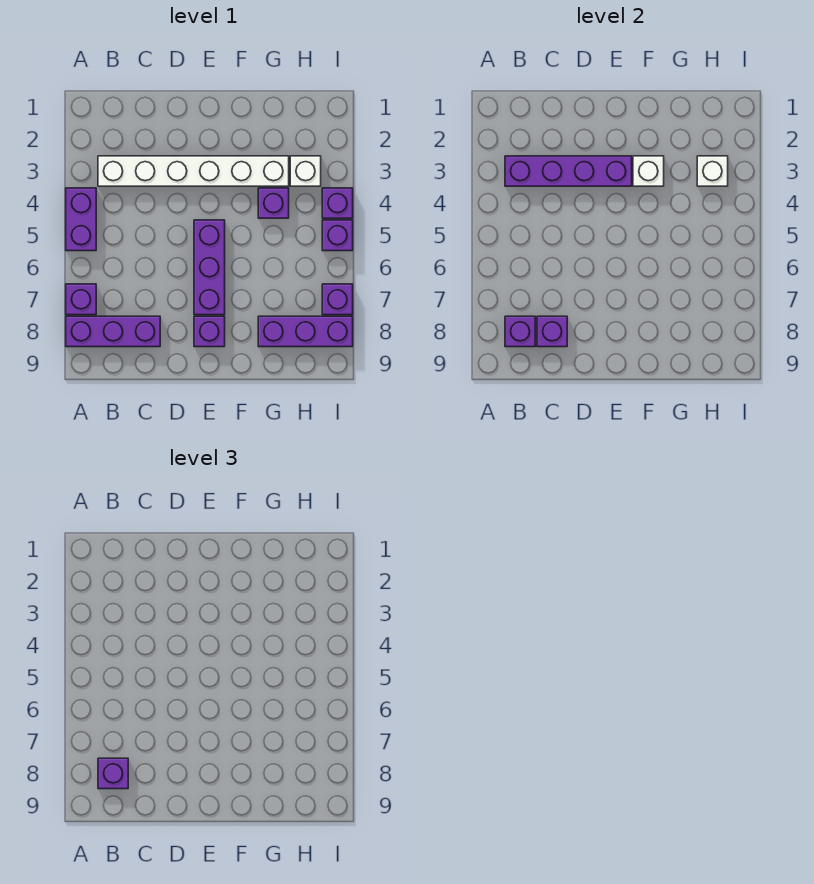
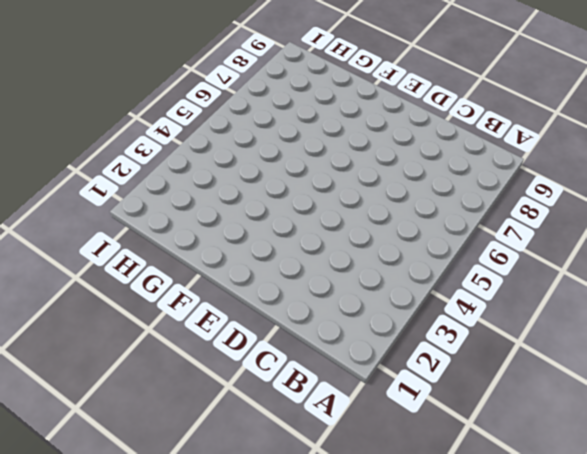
none -> purple 1x2 brick [66,188,96,251]
none -> purple 1x1 brick [66,284,96,315]
none -> purple 1x3 brick [66,316,160,347]

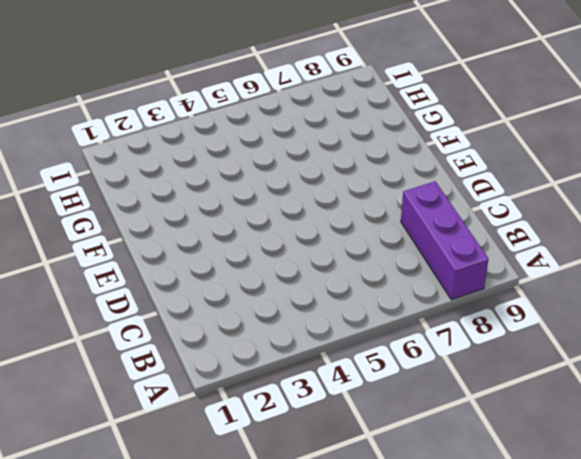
none -> purple 1x2 brick [66,188,96,251]
none -> purple 1x1 brick [66,284,96,315]
none -> white 1x6 brick [98,156,289,186]

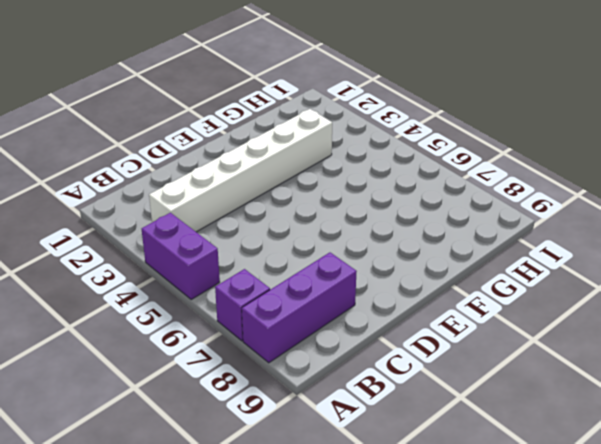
none -> purple 1x3 brick [194,220,225,315]
none -> purple 1x1 brick [194,316,225,347]
none -> purple 1x1 brick [258,188,289,218]

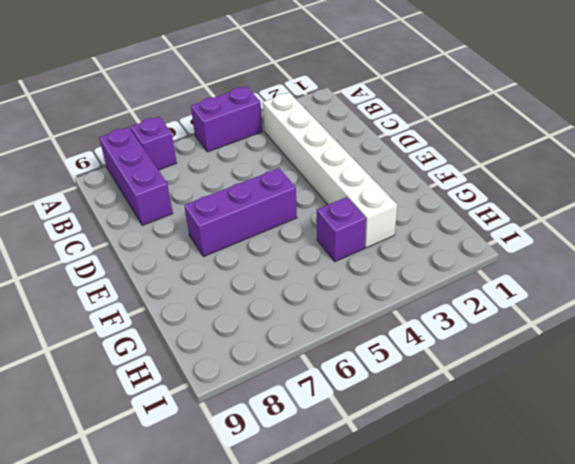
none -> purple 1x1 brick [194,316,225,347]
none -> purple 1x3 brick [258,316,353,347]
none -> white 1x1 brick [290,156,321,186]

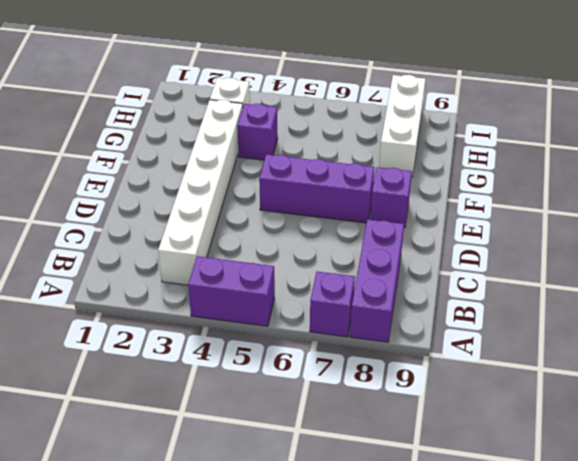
white 1x3 brick [379,75,425,177] -> purple 1x3 brick [258,316,353,347]
none -> purple 1x1 brick [322,188,353,218]
none -> purple 1x1 brick [322,220,353,251]
none -> purple 1x1 brick [322,284,353,315]

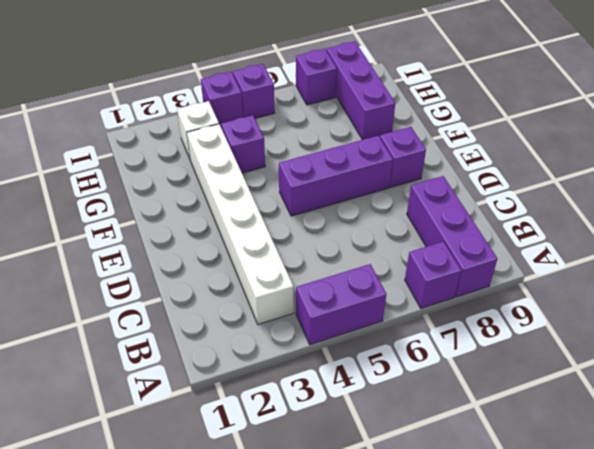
none -> purple 1x4 brick [505,156,632,186]
none -> purple 1x1 brick [505,316,535,347]
none -> purple 1x1 brick [537,316,567,347]

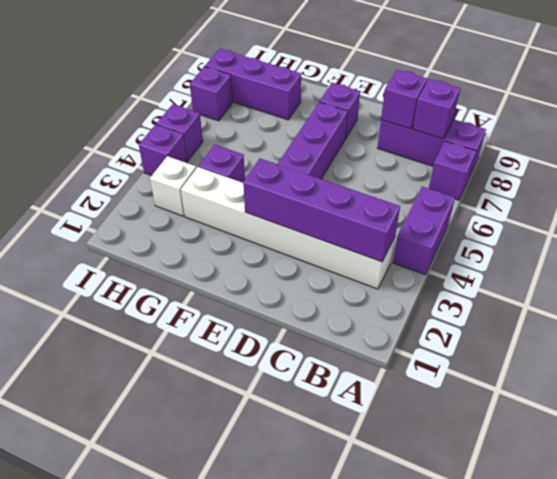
none -> white 1x1 brick [633,156,664,186]
none -> white 1x1 brick [697,156,728,186]
none -> purple 1x1 brick [98,758,128,789]

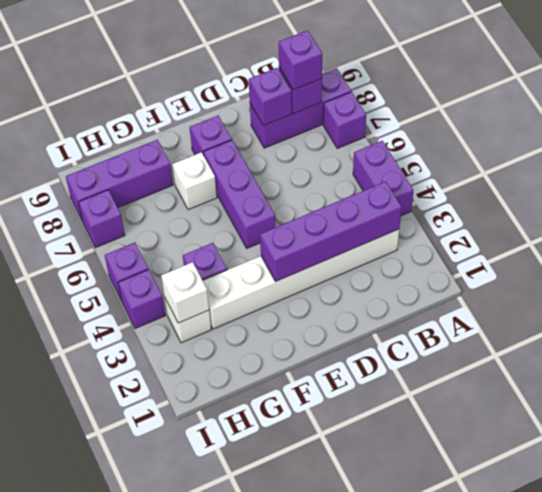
white 1x1 brick [172,152,217,210] -> white 1x1 brick moved to [633,156,664,186]

